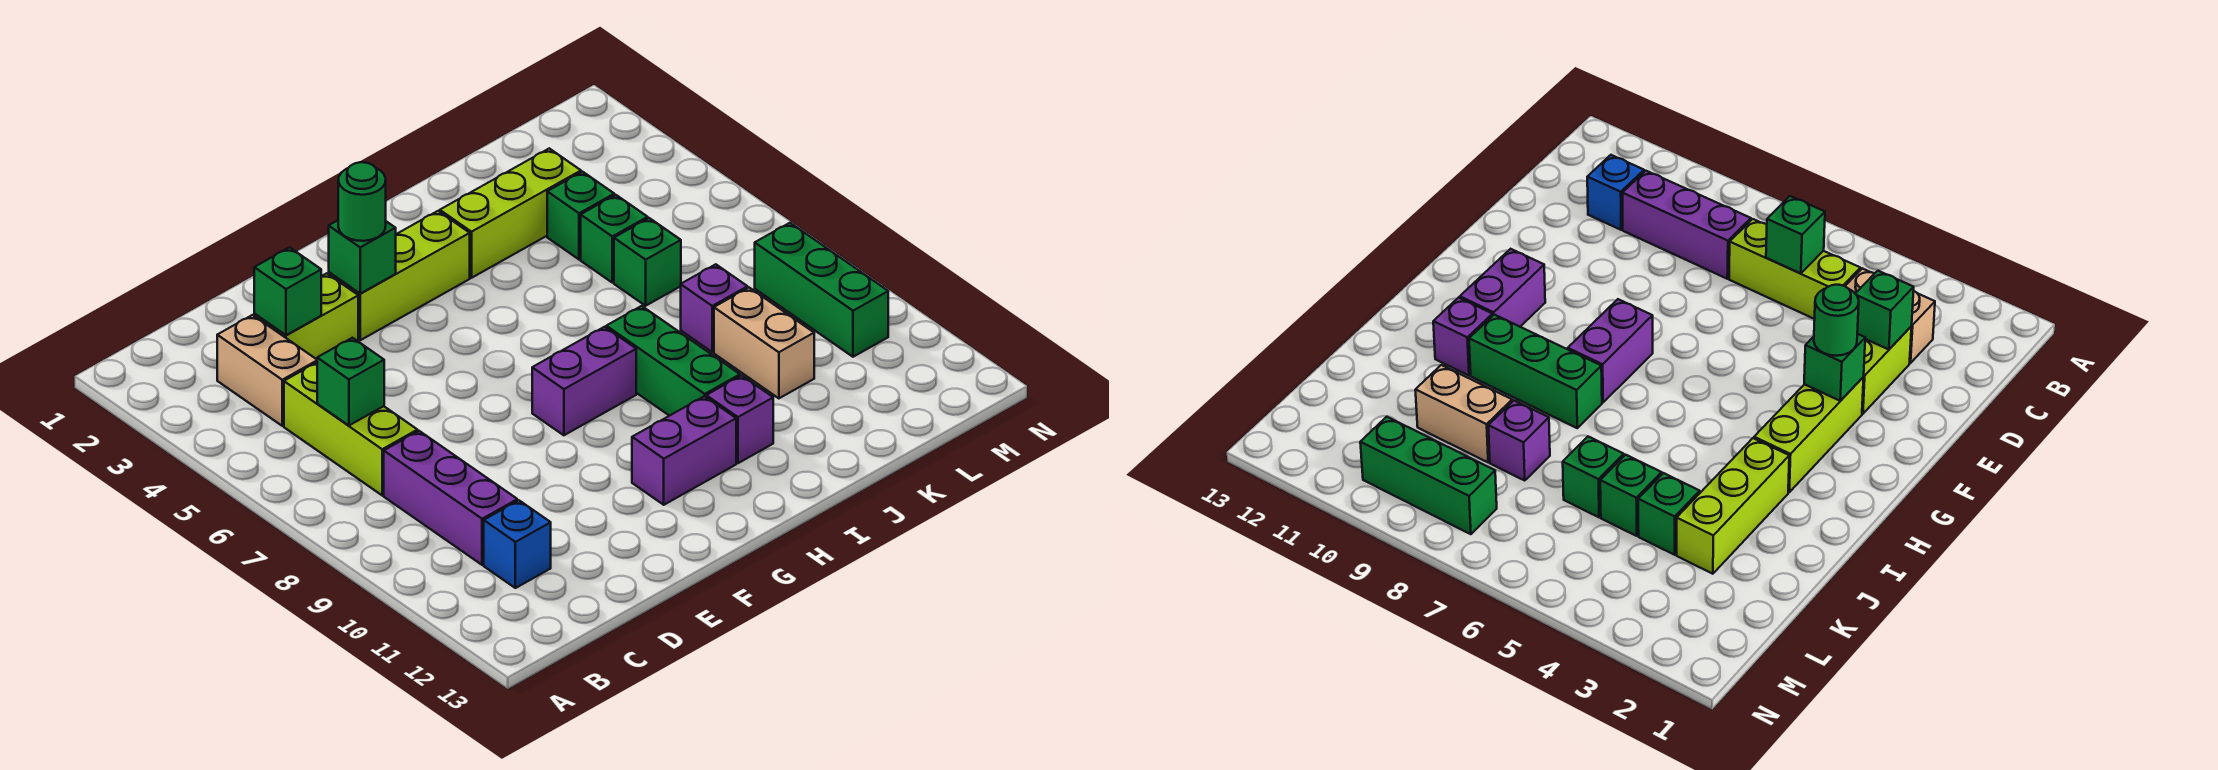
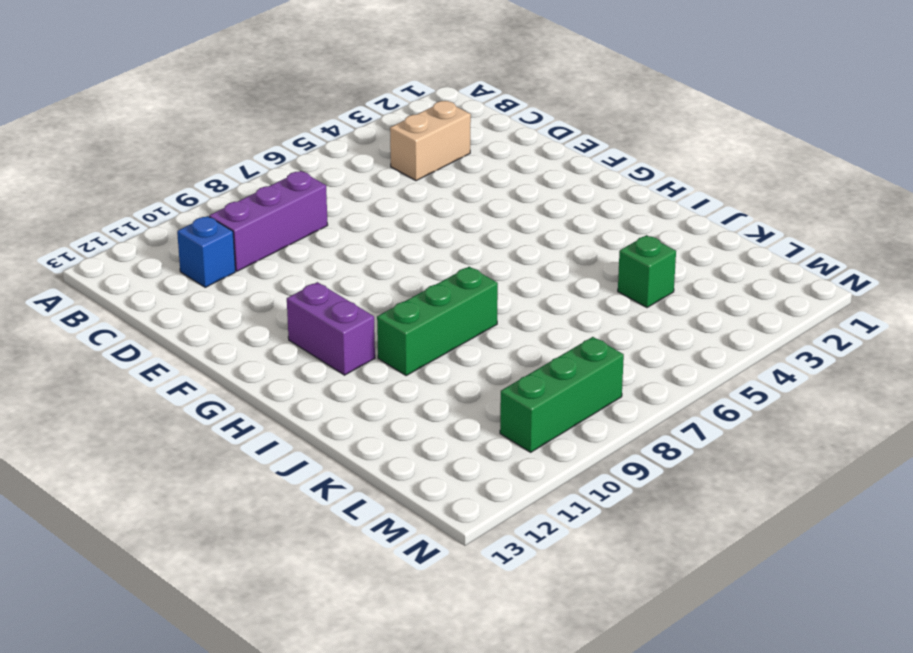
none -> lime 1x3 brick [284,363,418,495]
none -> lime 1x2 brick [254,273,358,359]
none -> lime 1x3 brick [329,211,470,340]

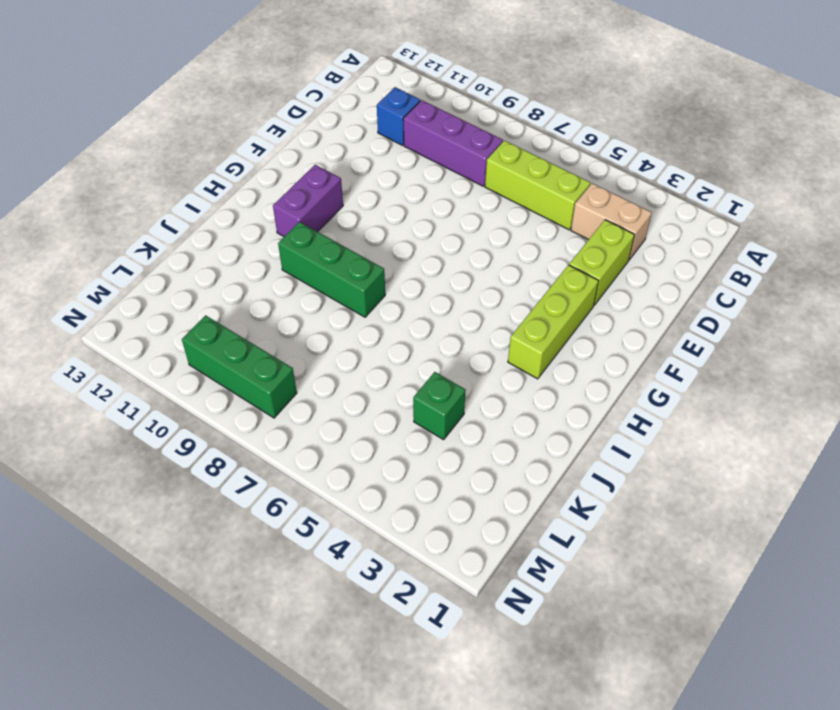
none -> purple 1x2 brick [532,327,636,435]
none -> lime 1x3 brick [440,148,581,278]
none -> purple 1x1 brick [706,375,773,463]

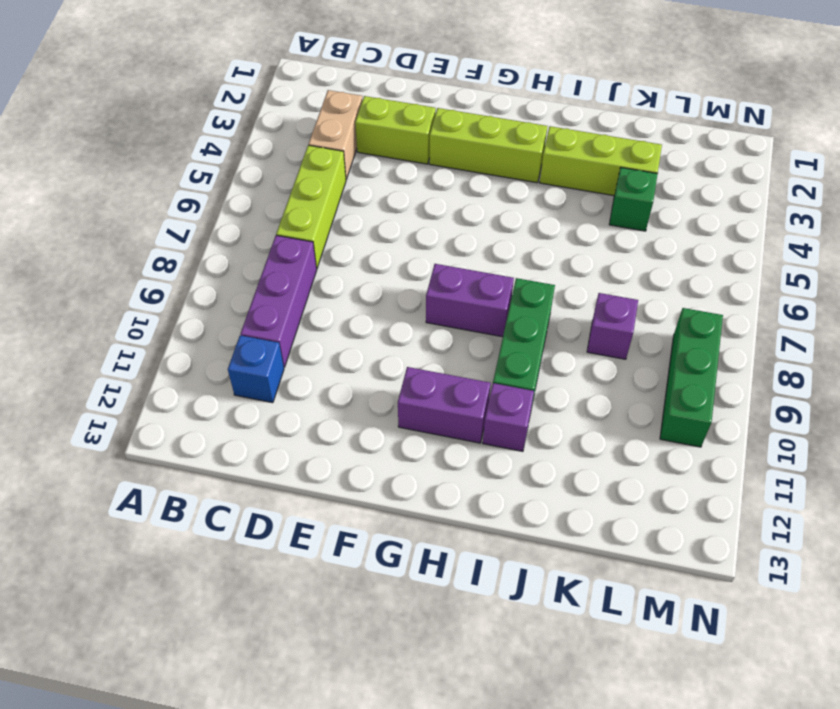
none -> green 1x1 brick [581,195,648,283]
none -> green 1x1 brick [614,218,681,306]
none -> tan 1x2 brick [714,288,814,398]

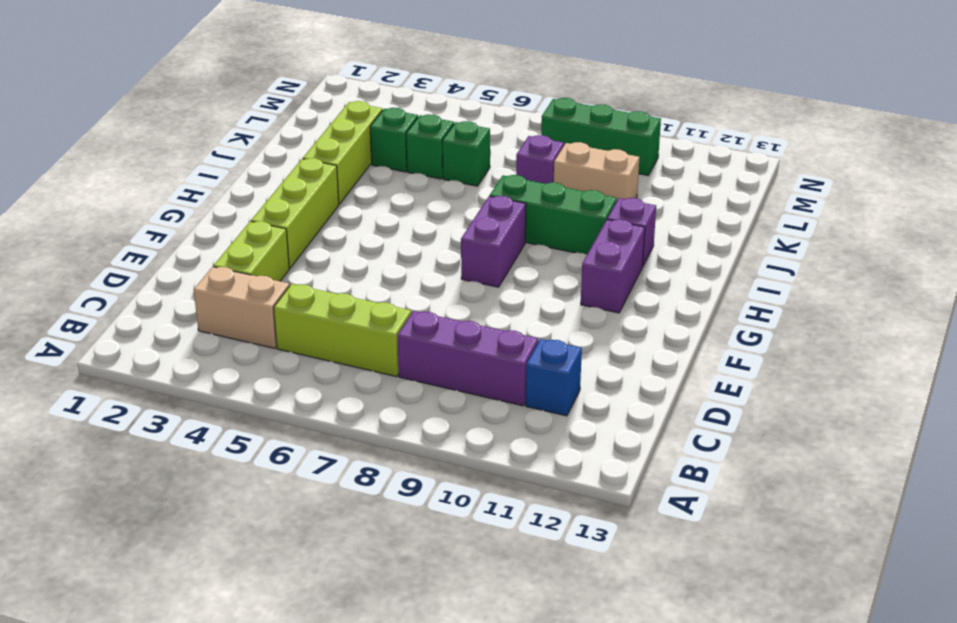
none -> green 1x1 brick [317,338,384,425]
none -> green 1x1 brick [254,247,321,335]
none -> green 1x1 brick [329,220,396,293]

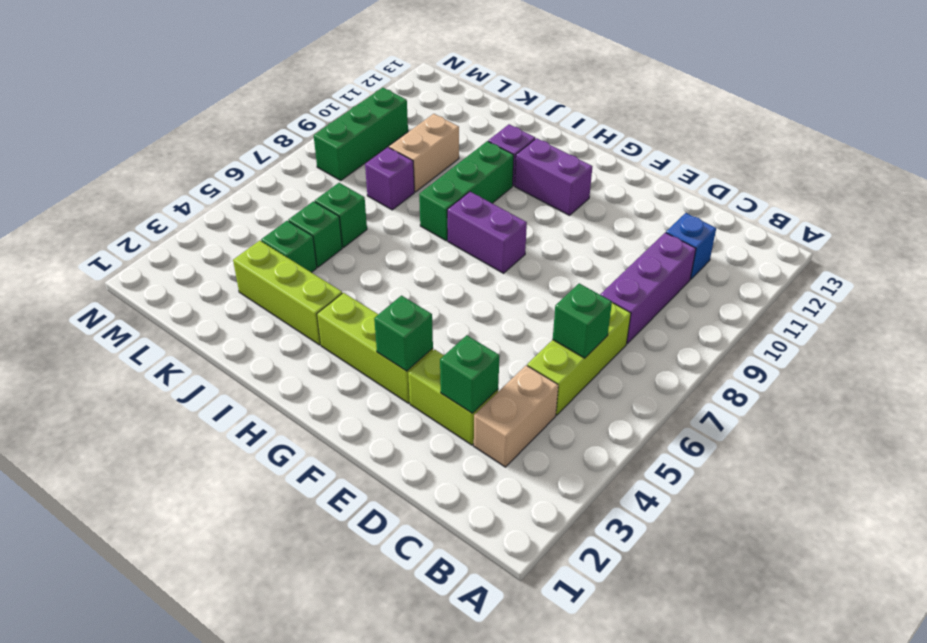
none -> green 1x1 round brick [338,162,386,241]

